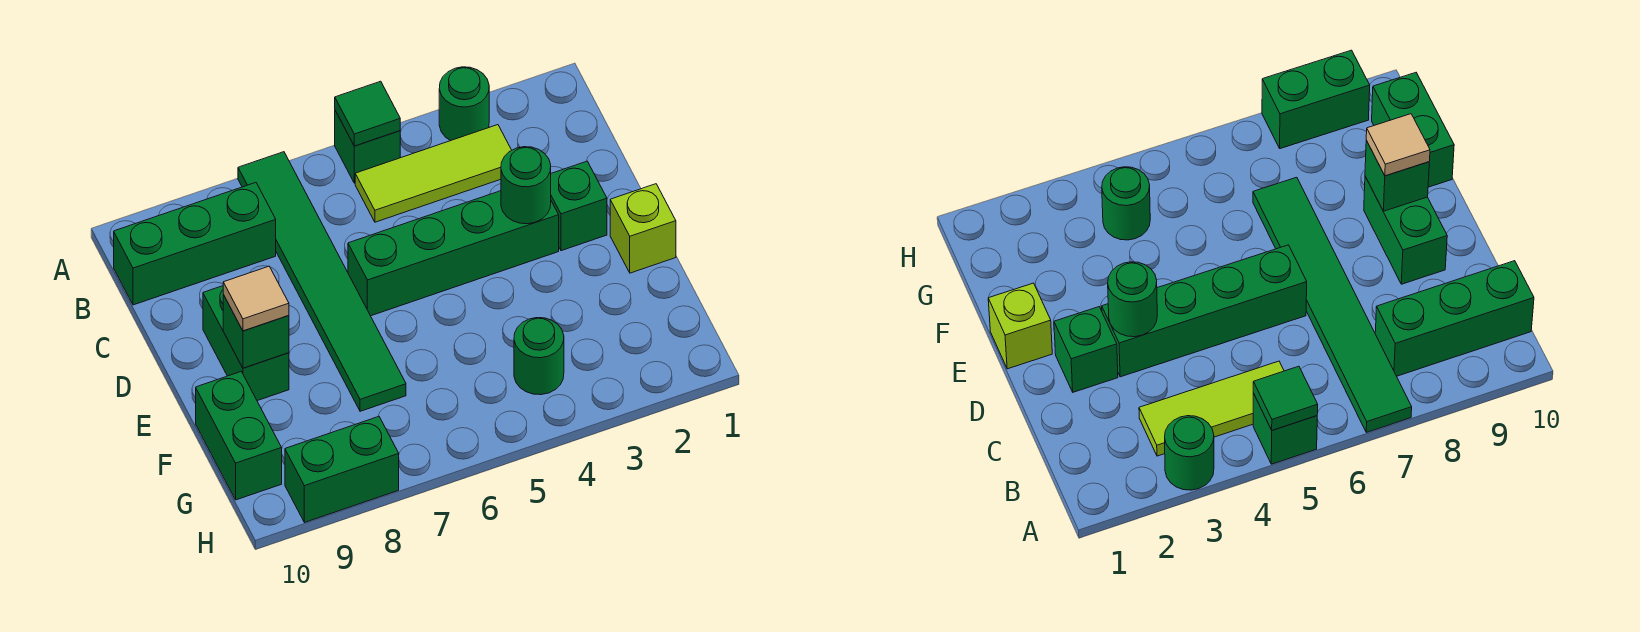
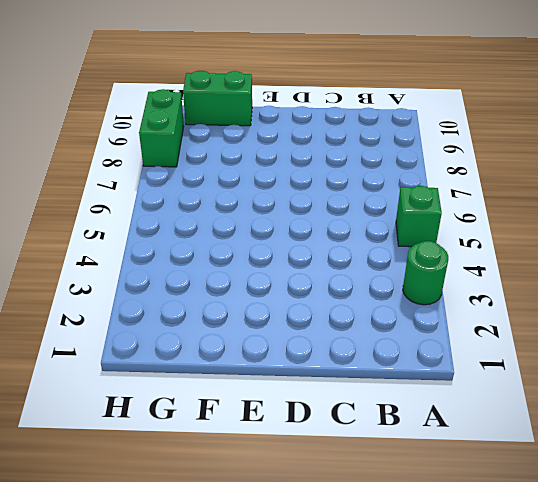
none -> green 1x6 tile [238,152,406,411]
none -> lime 1x3 tile [355,125,512,222]
none -> green 1x3 brick [114,183,276,305]

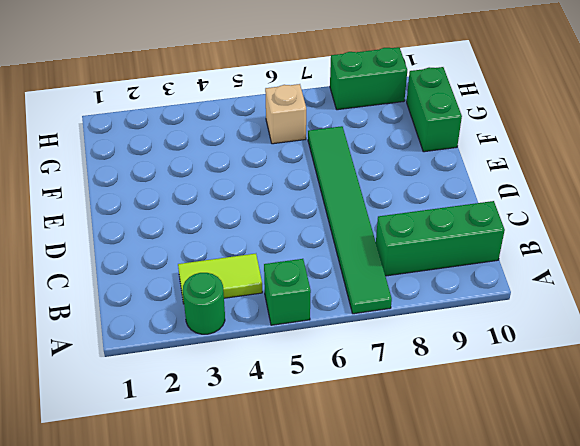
lime 1x2 tile [178,254,262,304] -> lime 1x3 tile [355,125,512,222]
tan 1x1 brick [265,84,306,144] -> none
none -> green 1x1 brick [551,161,607,251]
none -> green 1x4 brick [348,191,559,316]
none -> green 1x2 brick [203,286,289,401]

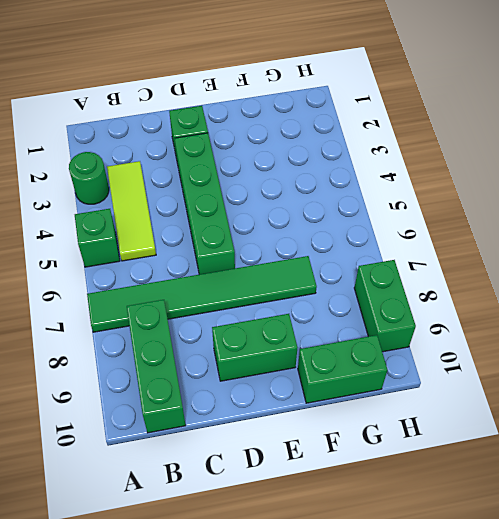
none -> lime 1x1 brick [610,184,676,273]
none -> green 1x1 round brick [514,318,564,395]
none -> green 1x1 tile [335,81,400,146]

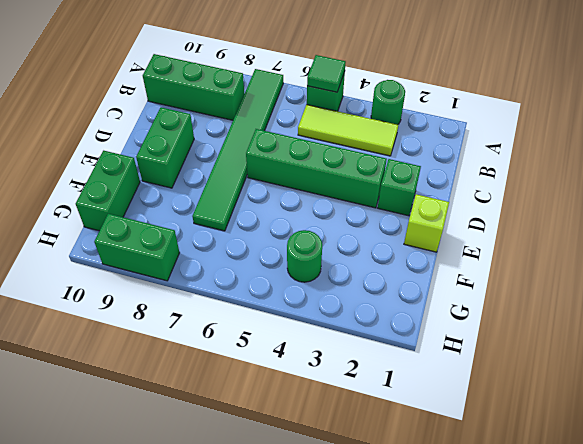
none -> green 1x1 round brick [501,147,551,224]
none -> green 1x1 brick [223,295,289,368]
none -> tan 1x1 tile [223,266,289,331]

